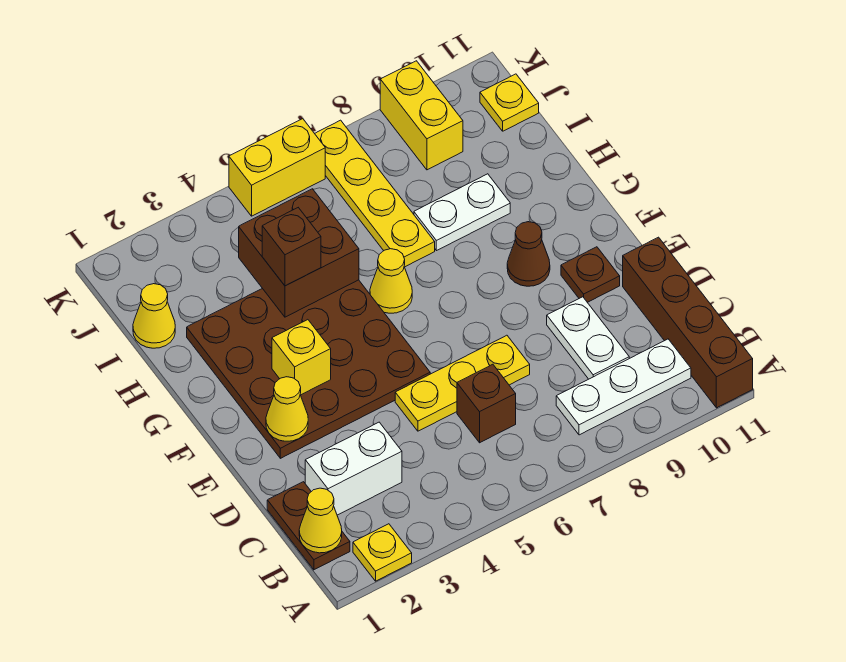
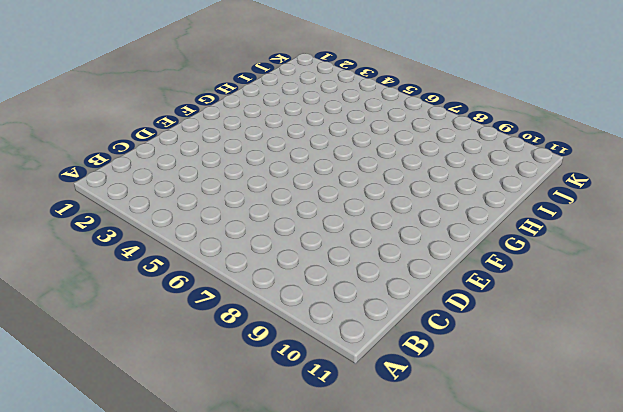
none -> yellow 1x1 plate [353,524,412,581]
none -> brown 1x4 brick [623,237,753,408]
none -> brown 1x2 plate [267,482,350,570]

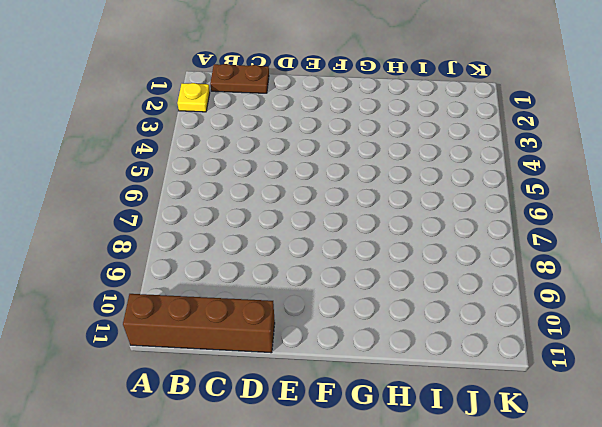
none -> white 1x3 plate [556,339,691,435]
none -> white 1x2 brick [305,422,402,515]
none -> brown 1x1 brick [457,364,516,443]

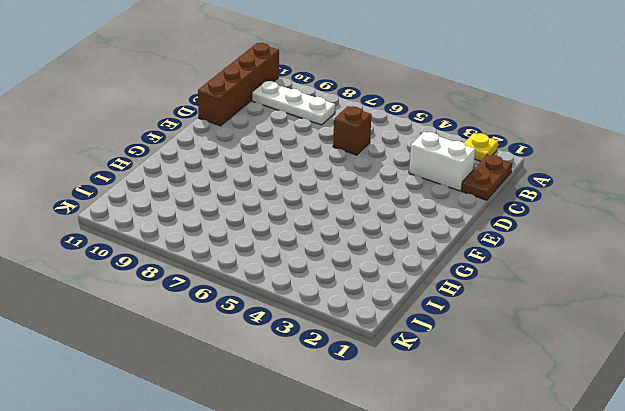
none -> white 1x2 plate [547,297,629,379]
none -> yellow 1x3 plate [395,335,530,431]
none -> brown 4x4 plate [187,280,430,458]

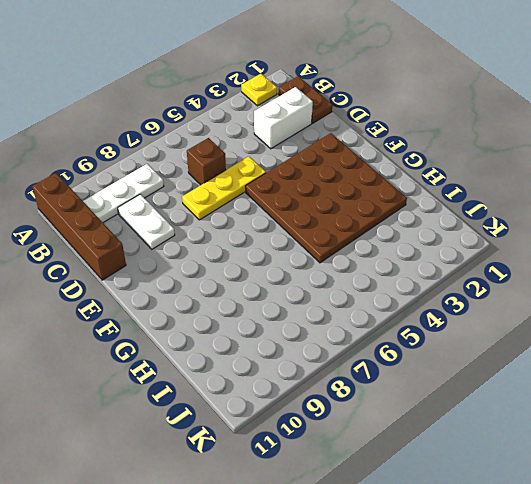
none -> brown 1x1 plate [561,247,620,302]
none -> brown 1x1 cone [507,222,550,286]
none -> yellow 1x1 cone [370,249,412,313]

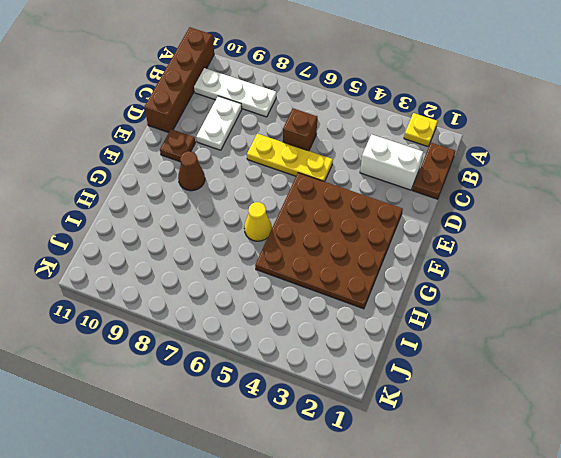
none -> yellow 1x4 plate [315,120,435,267]
none -> white 1x2 plate [414,174,510,251]
none -> yellow 1x1 cone [133,284,175,348]

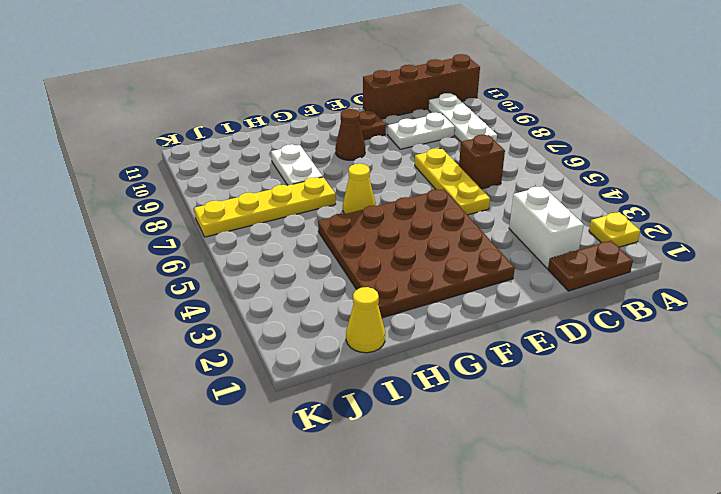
none -> yellow 1x2 brick [380,61,463,170]
none -> yellow 1x1 plate [480,74,539,131]
none -> yellow 1x2 brick [229,119,325,216]

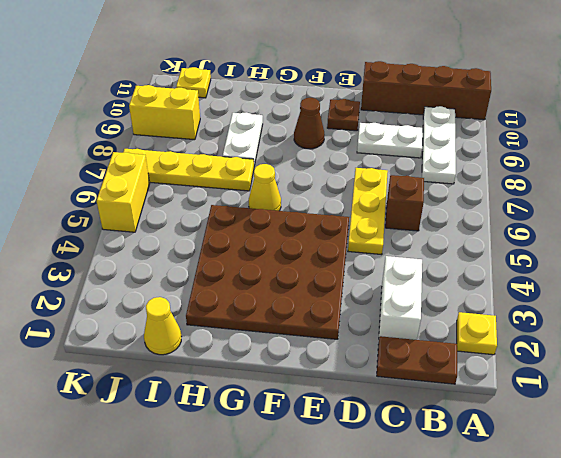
none -> yellow 1x1 cone [299,488,342,553]
none -> yellow 1x1 cone [266,377,308,441]
none -> yellow 1x1 brick [272,320,331,395]

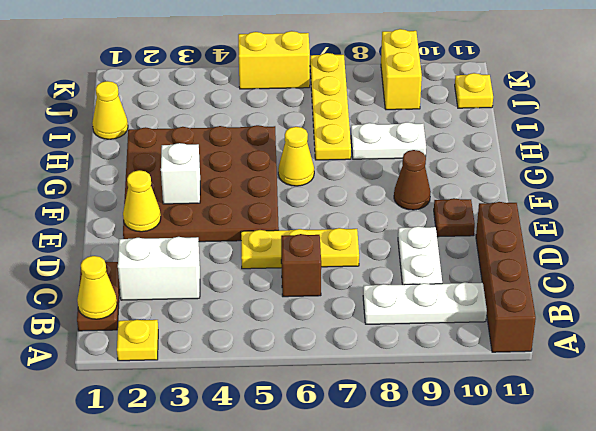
white 1x1 brick [161,143,200,204] -> yellow 1x1 brick [272,320,331,395]
none -> brown 2x2 brick [239,189,359,317]
none -> brown 1x1 brick [262,208,321,286]

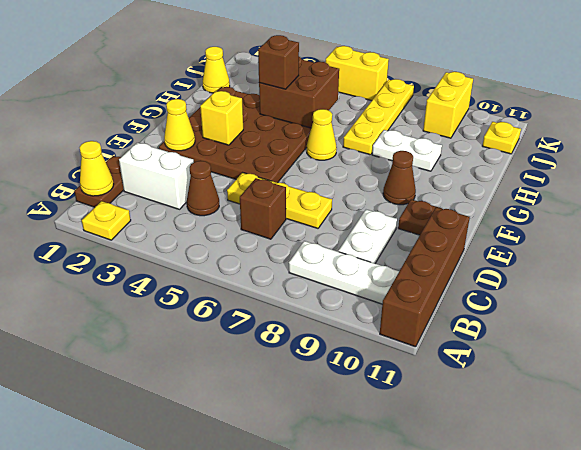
brown 1x1 cone [187,161,219,216] -> none

